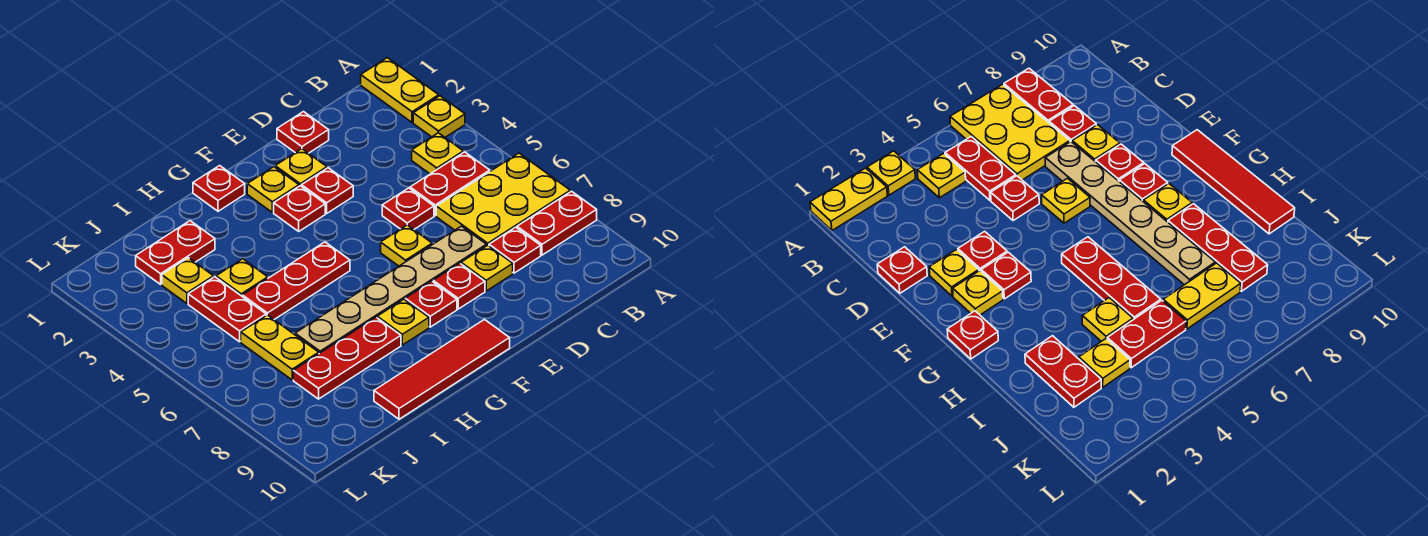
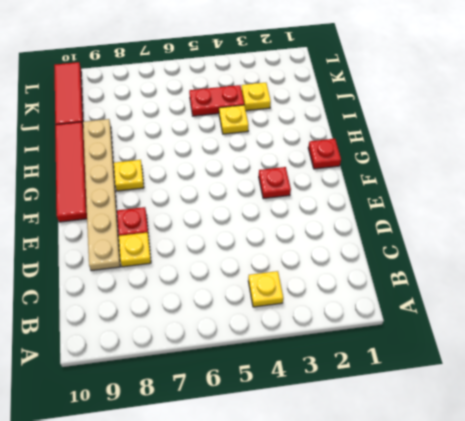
tan 1x6 plate [83,119,120,271] -> tan 1x6 plate moved to [295,226,486,353]
red 1x3 tile [54,62,83,124] -> none
none -> yellow 1x2 plate [361,58,439,122]
none -> yellow 1x1 plate [413,96,465,137]
none -> yellow 2x3 plate [436,153,570,246]

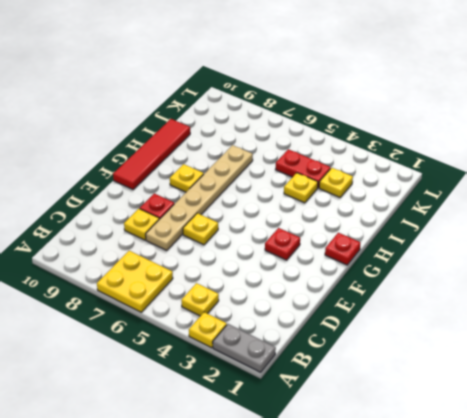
grey 1x2 plate [213,324,276,372] -> yellow 1x2 plate [361,58,439,122]
yellow 2x2 plate [97,251,173,312] -> yellow 2x3 plate [436,153,570,246]
none -> red 1x2 plate [517,191,597,255]
none -> red 1x2 plate [410,152,490,216]
none -> red 1x1 plate [489,227,541,273]

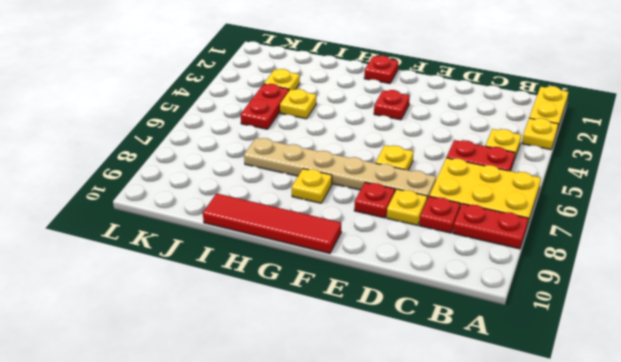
none -> red 1x1 plate [277,112,329,153]
none -> red 1x1 plate [382,188,434,230]
none -> yellow 1x1 plate [275,149,327,186]

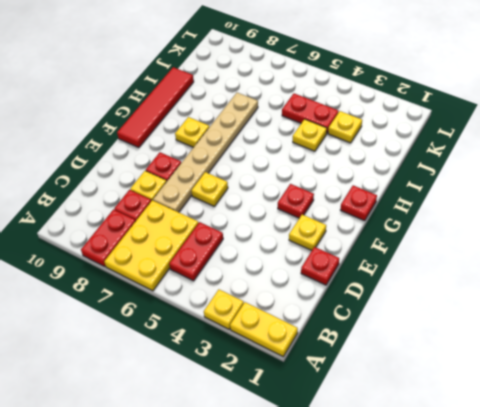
none -> yellow 1x1 plate [412,133,463,174]
none -> red 1x1 plate [382,188,434,230]
none -> red 1x1 plate [302,168,353,213]

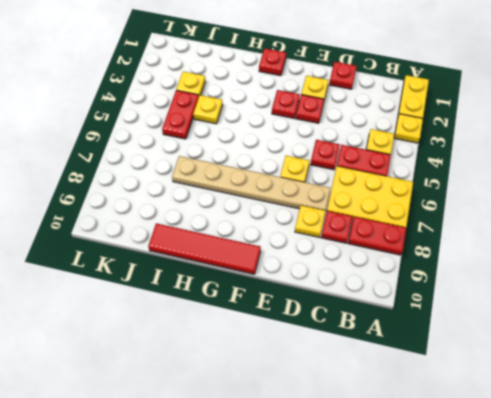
none -> red 1x1 plate [433,263,485,309]
none -> yellow 1x1 plate [247,167,299,212]
none -> red 1x1 plate [405,281,457,327]

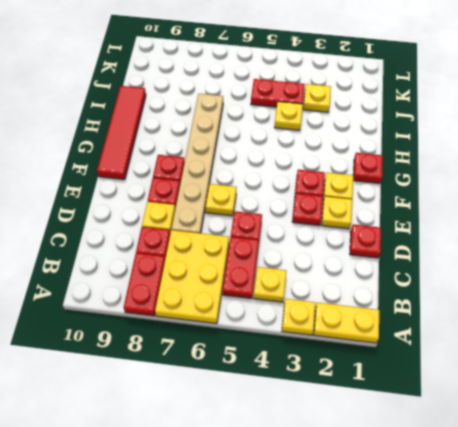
none -> red 1x3 plate [242,242,350,319]
none -> yellow 1x1 plate [377,299,429,345]
none -> red 1x3 plate [293,317,401,399]

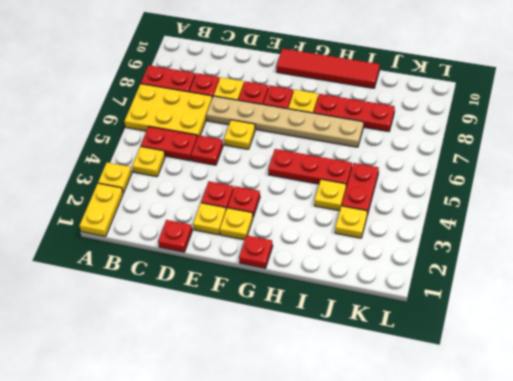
none -> red 1x2 plate [136,221,215,284]
none -> yellow 1x2 plate [241,315,319,380]

